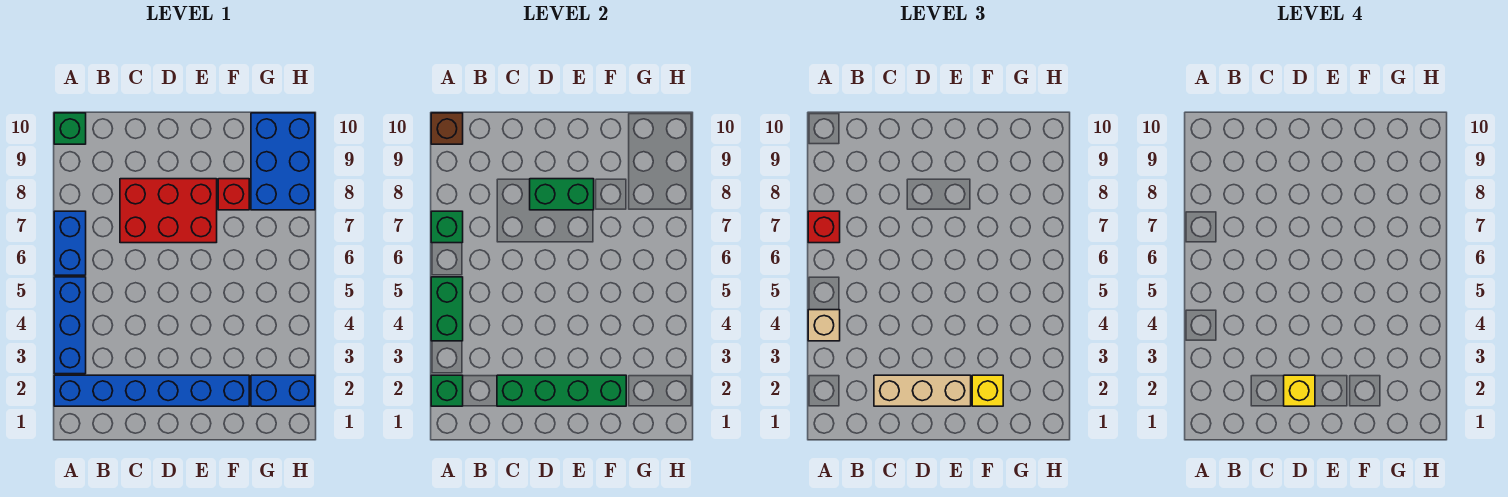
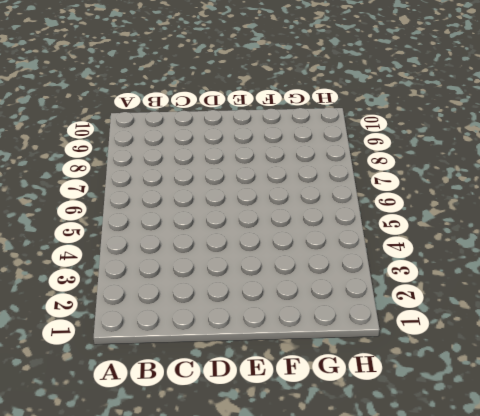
none -> blue 1x6 brick [54,375,249,406]
none -> blue 1x3 brick [54,277,86,374]
none -> blue 1x2 brick [54,211,86,275]

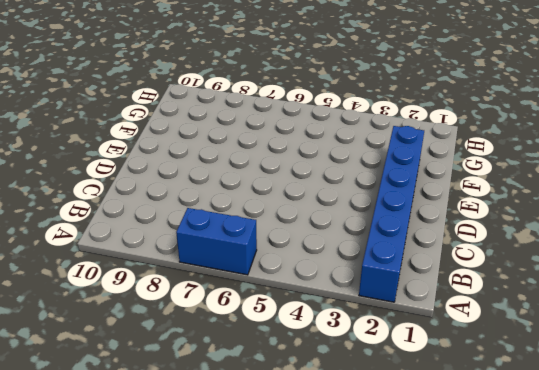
none -> blue 1x3 brick [54,277,86,374]
none -> green 1x1 brick [54,113,86,144]
none -> red 2x3 brick [120,179,217,243]

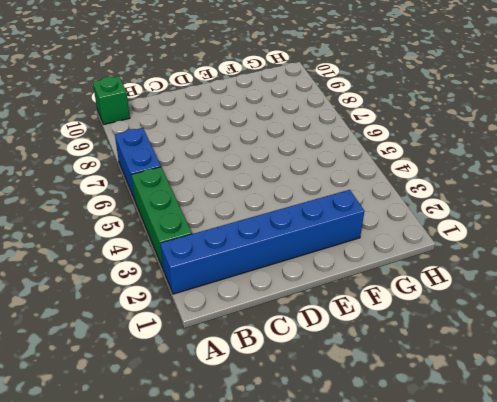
green 1x3 brick [132,167,192,268] -> blue 1x3 brick [54,277,86,374]
none -> red 2x3 brick [120,179,217,243]
none -> red 1x1 brick [218,179,249,210]
none -> blue 1x2 brick [251,375,315,406]

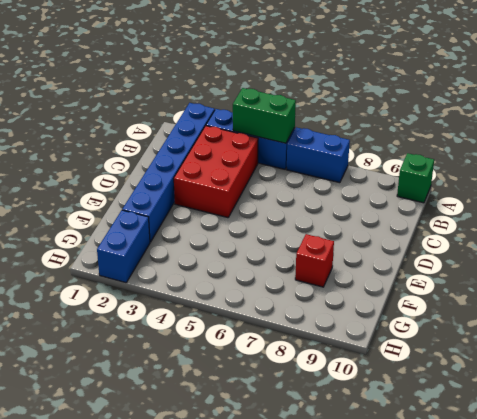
red 2x3 brick [174,126,258,218] -> red 2x3 brick moved to [120,179,217,243]
none -> blue 2x3 brick [251,113,315,210]
none -> green 1x1 brick [431,375,463,406]
none -> green 1x1 brick [431,211,463,243]

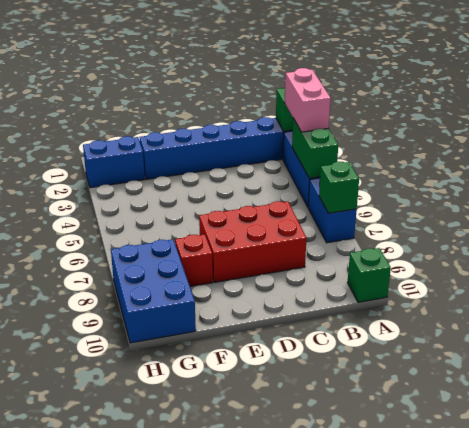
pink 1x2 brick [284,68,331,132] -> tan 1x1 brick [808,310,840,341]
none -> brown 1x1 brick [431,113,463,144]
none -> green 1x4 brick [497,375,626,406]
none -> green 1x2 brick [530,179,594,210]

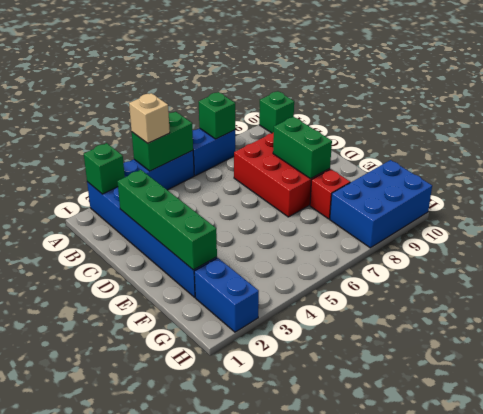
none -> brown 1x1 brick [431,113,463,144]
none -> red 1x1 brick [808,211,840,243]
none -> tan 1x3 brick [874,375,971,406]

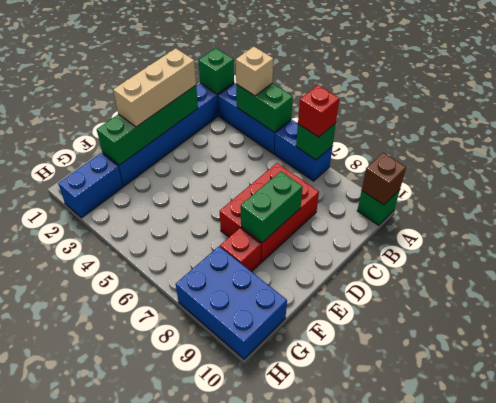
none -> yellow 1x1 brick [972,375,1003,406]
none -> yellow 1x1 brick [1284,375,1315,406]

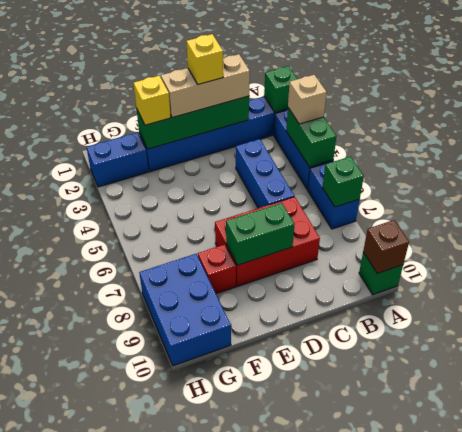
blue 1x3 brick [236,139,294,208] -> none
none -> red 1x1 brick [808,211,840,243]

